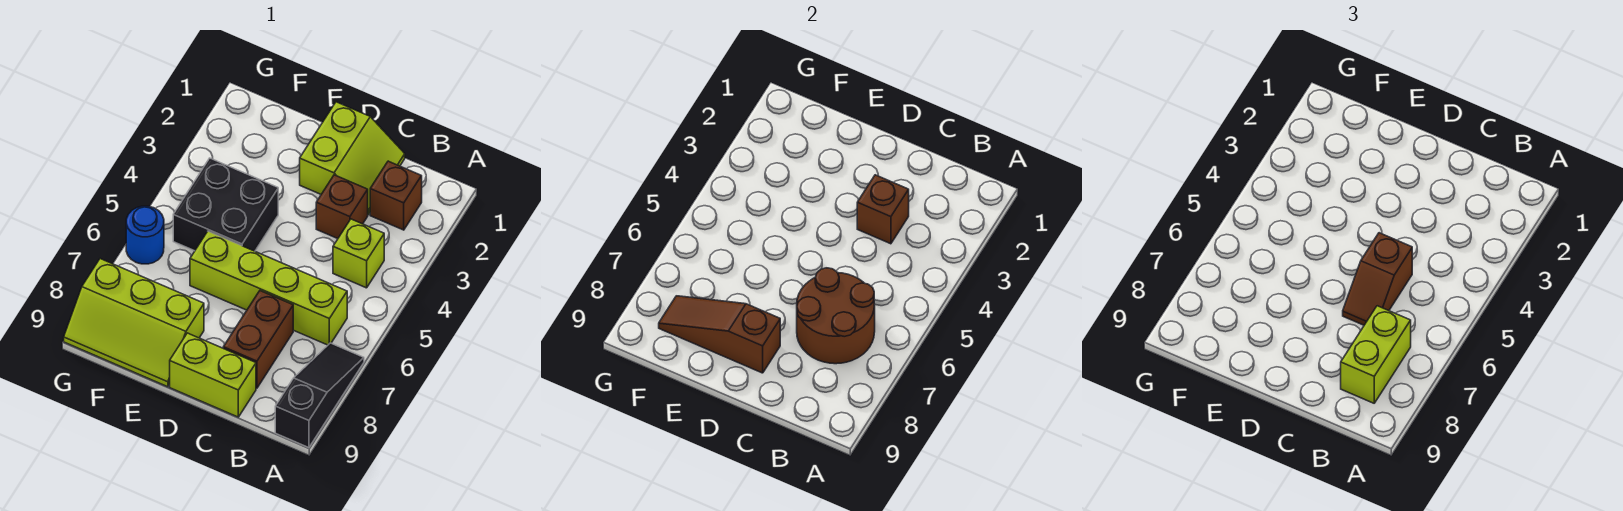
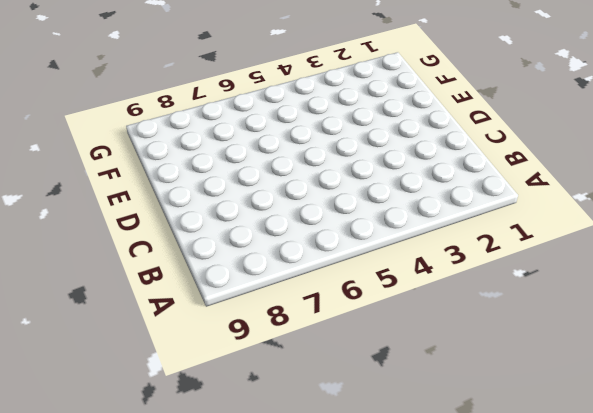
none -> black 1x3 slope [275,343,364,448]
none -> brown 1x1 brick [370,161,422,230]
none -> lime 1x1 brick [333,219,384,288]

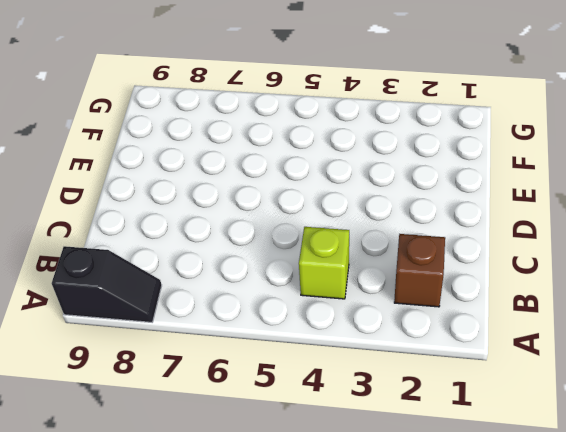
black 1x2 slope [52,246,162,322] -> black 1x3 slope [275,343,364,448]
none -> lime 1x4 brick [190,231,347,345]
none -> lime 2x2 slope [300,102,405,215]
none -> brown 1x1 brick [316,175,368,239]

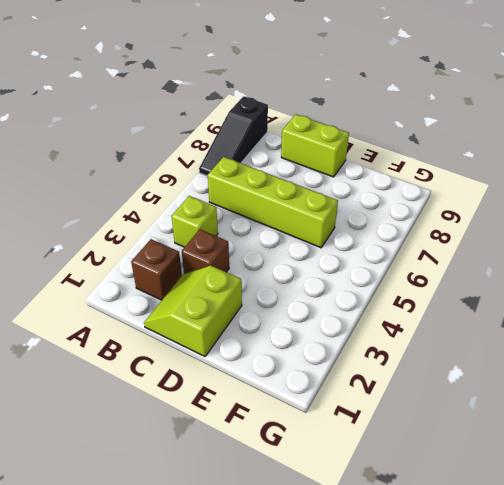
none -> brown 1x2 brick [223,291,293,388]
none -> black 2x2 brick [173,158,278,251]
none -> lime 2x3 slope [64,259,204,387]

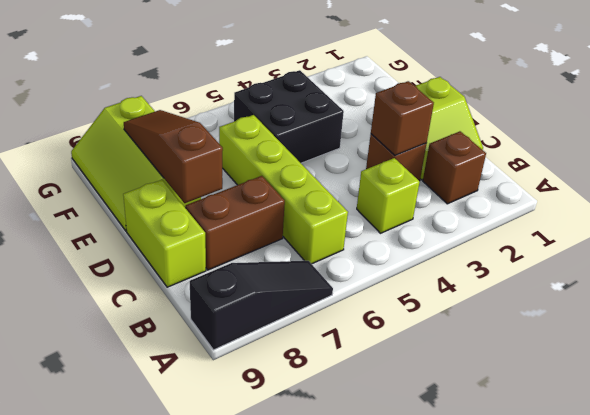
none -> blue 1x1 round brick [126,206,164,264]
none -> brown 2x2 round brick [797,268,875,364]
none -> lime 1x2 brick [1341,306,1411,403]

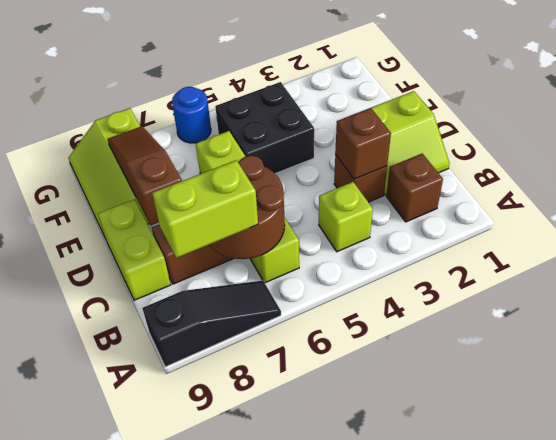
none -> brown 1x2 slope [1343,233,1412,325]

